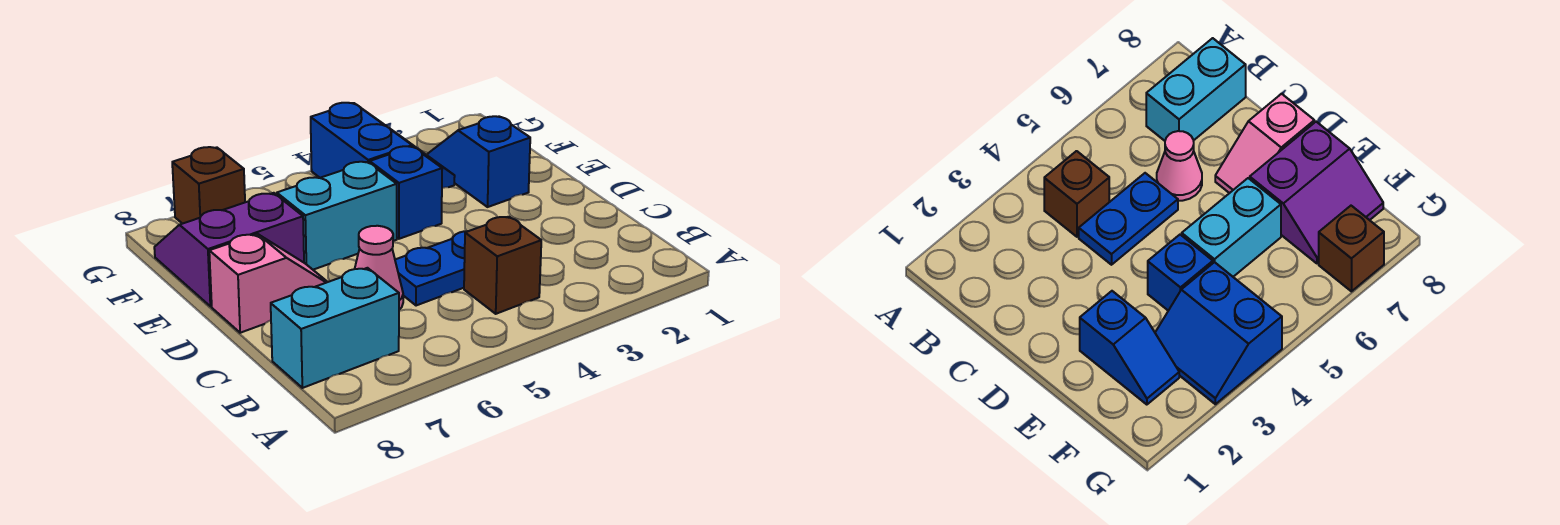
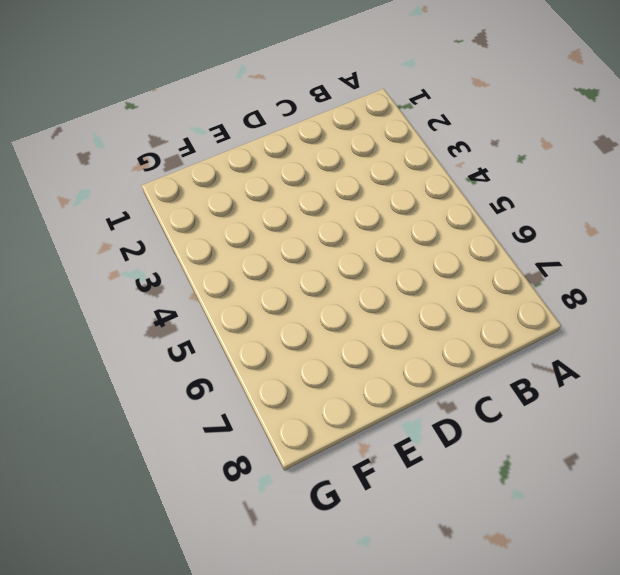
none -> brown 1x1 brick [464,217,541,314]
none -> cyan 1x2 brick [271,268,399,388]

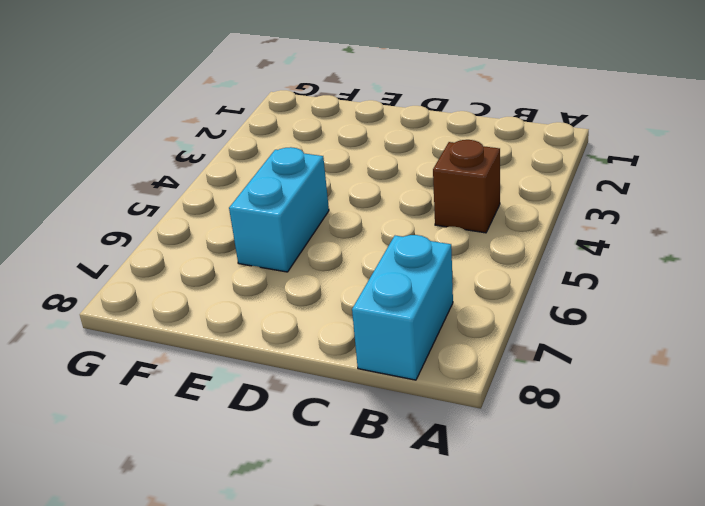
none -> blue 1x2 plate [395,231,467,306]
none -> pink 1x1 cone [355,226,403,310]

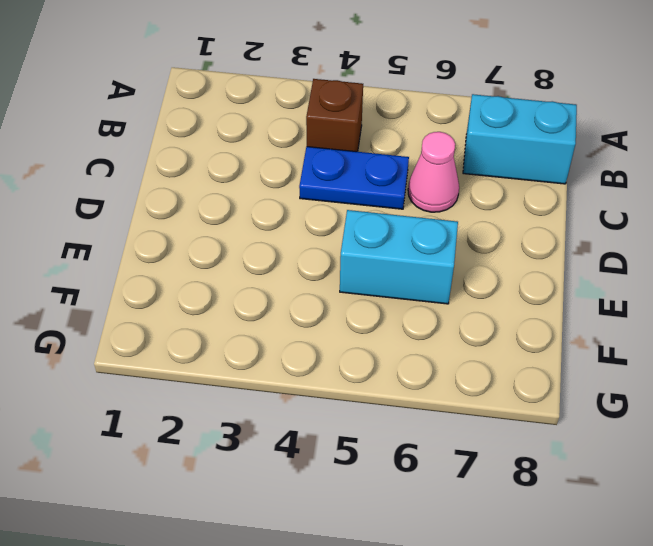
none -> pink 1x2 slope [209,234,327,333]
none -> blue 1x2 slope [428,116,530,207]

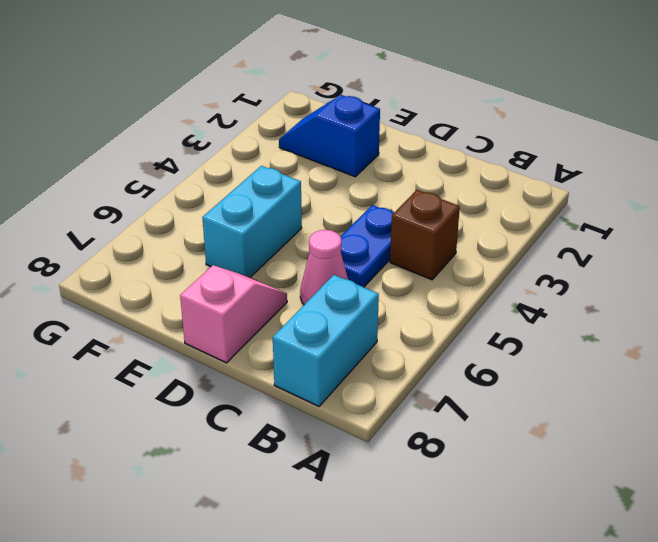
none -> blue 1x1 brick [370,146,442,239]
none -> purple 2x2 slope [154,193,304,306]

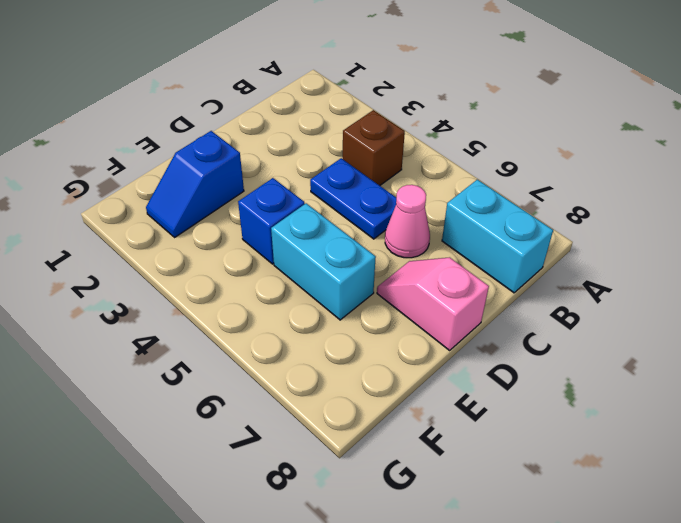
none -> purple 2x2 slope [154,193,304,306]
none -> blue 2x2 slope [311,103,455,188]

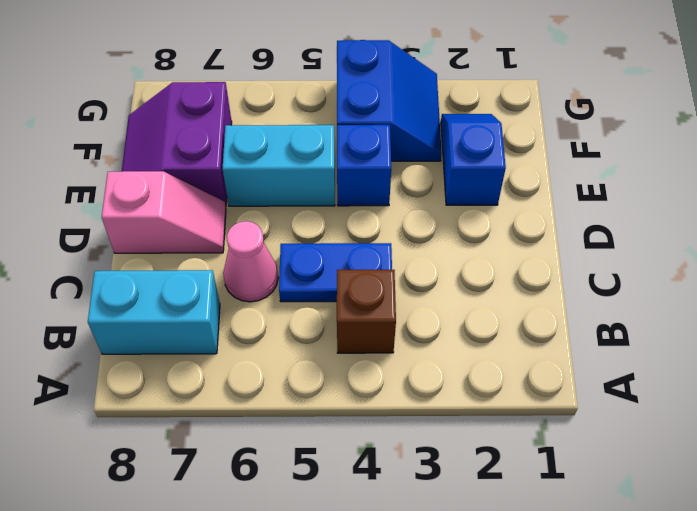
purple 2x2 slope [122,82,232,205] -> purple 2x2 slope turned to [154,193,304,306]
none -> brown 1x1 brick [172,147,245,224]

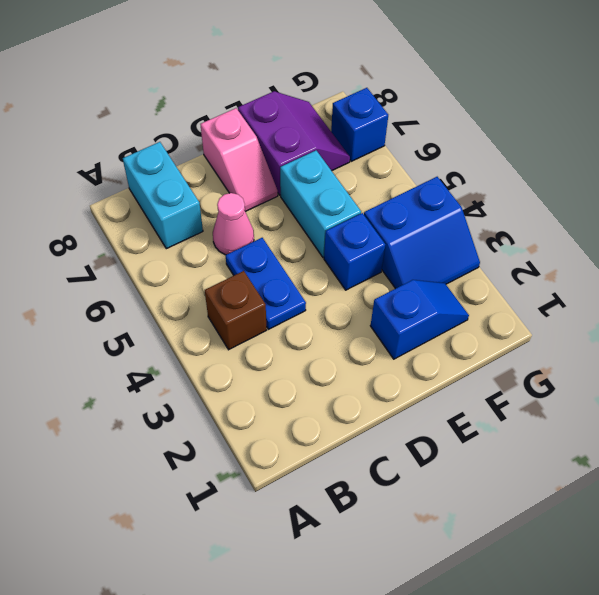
blue 1x1 brick [331,88,388,161] -> brown 1x1 brick [172,147,245,224]

